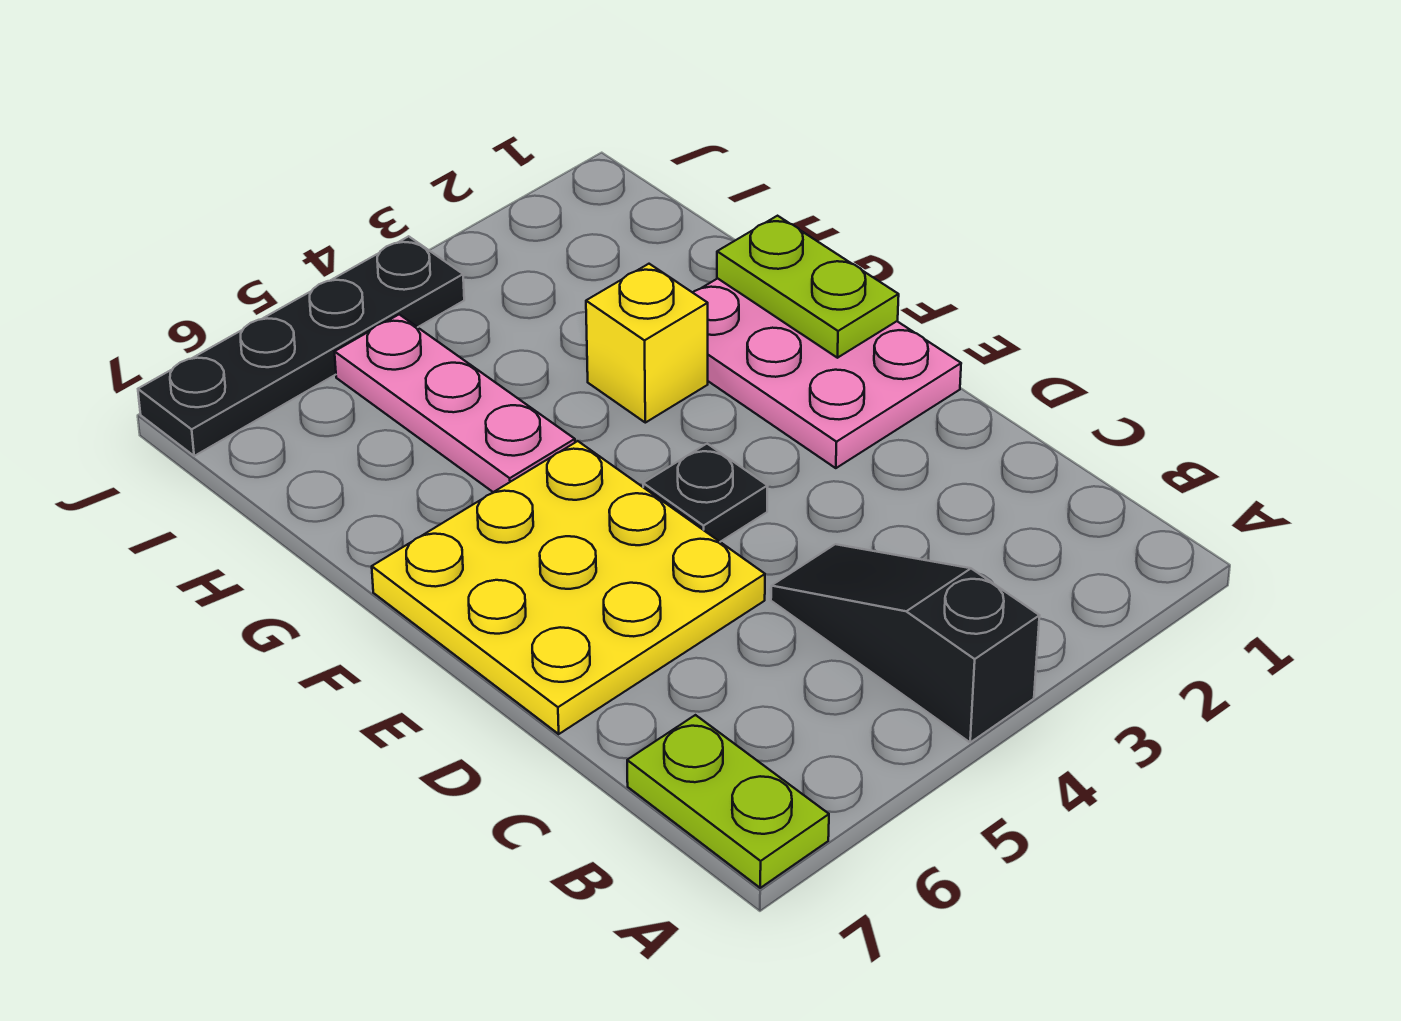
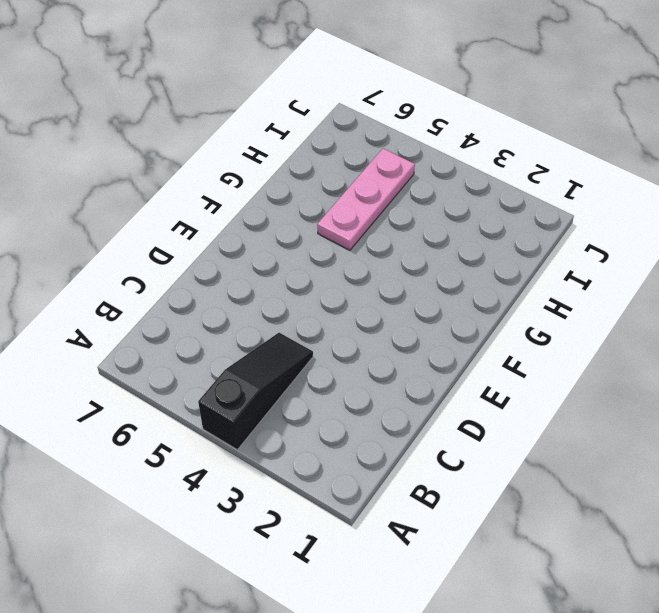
none -> lime 1x2 plate [627,715,829,888]
none -> yellow 3x3 plate [372,441,765,734]

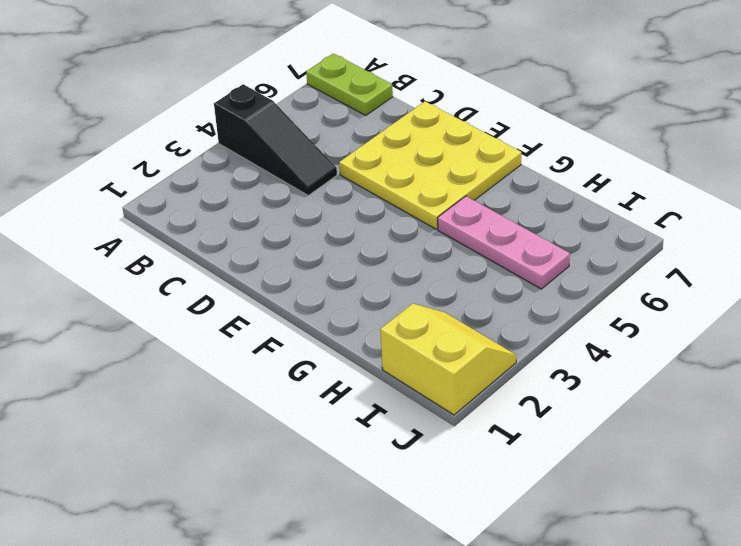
yellow 2x2 slope [380,304,517,415] -> none
none -> pink 2x3 plate [693,278,961,468]
none -> black 1x1 plate [643,444,768,542]

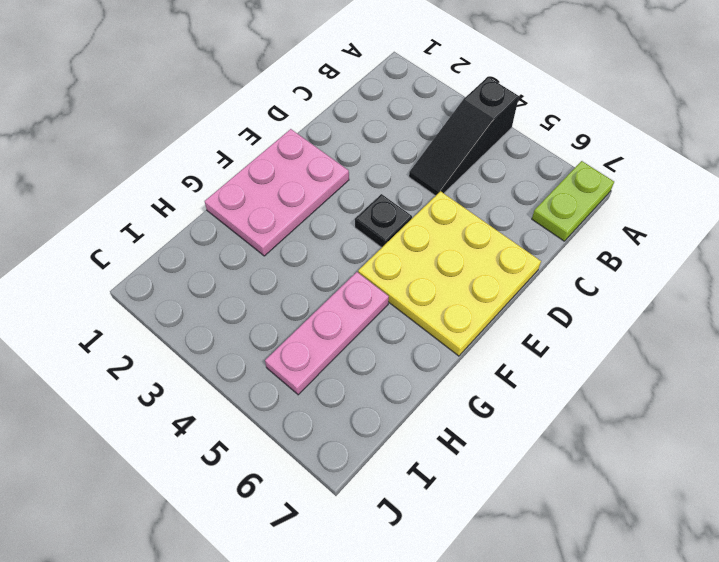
none -> yellow 1x1 brick [586,264,708,423]
none -> black 1x4 plate [138,236,464,456]

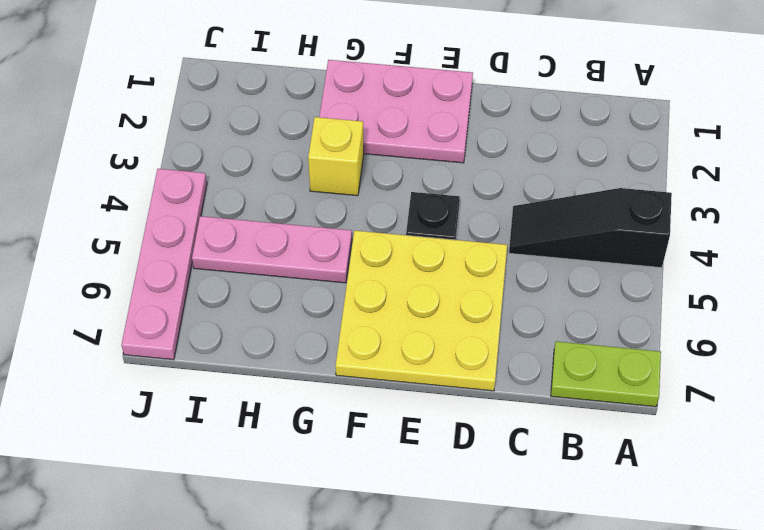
pink 1x4 plate [121,169,207,360] -> black 1x4 plate [138,236,464,456]
none -> lime 1x2 plate [717,216,899,358]

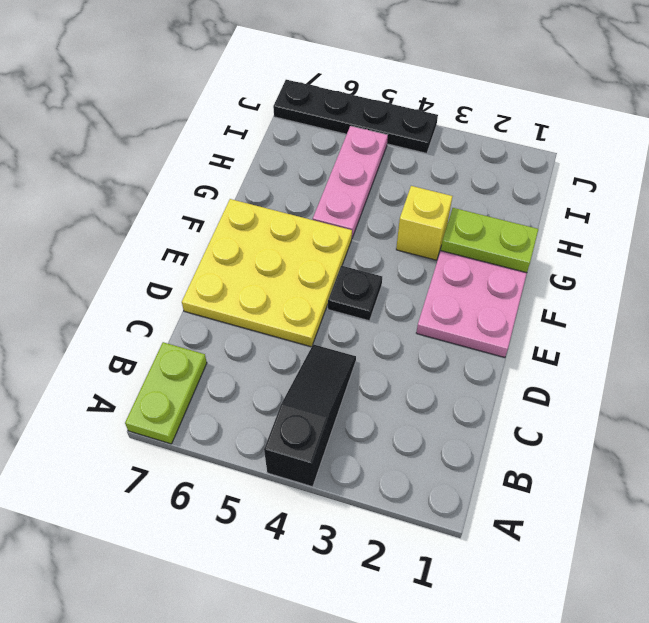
lime 1x2 plate [441,208,538,273] -> lime 1x2 plate turned to [717,216,899,358]

